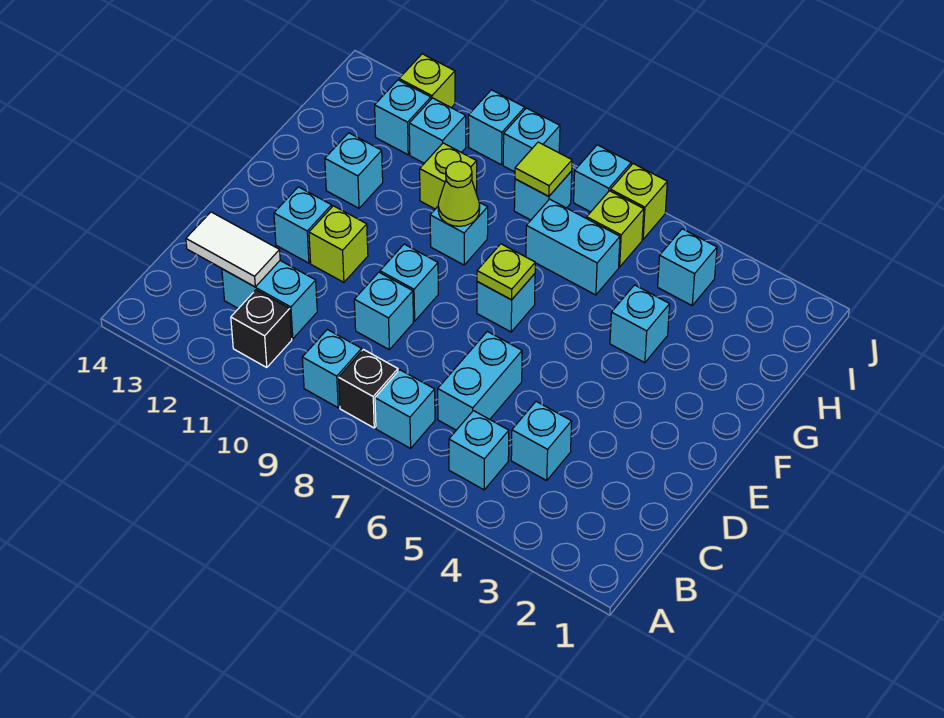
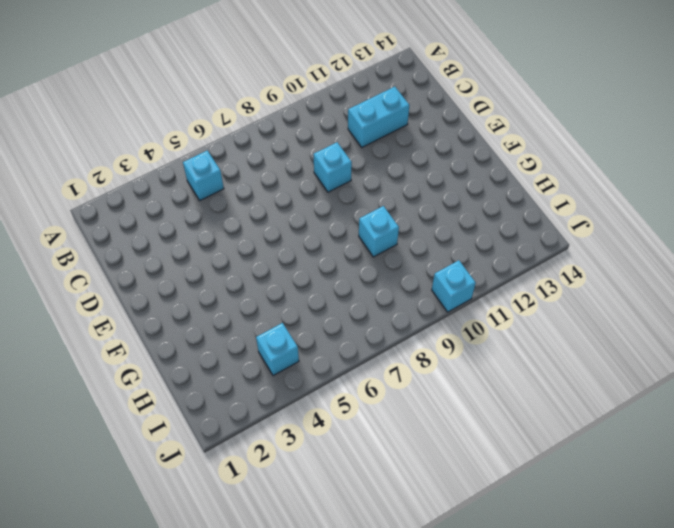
none -> cyan 1x1 brick [375,370,435,448]
none -> black 1x1 brick [339,350,398,428]
none -> cyan 1x1 brick [302,329,362,408]
none -> black 1x1 brick [231,290,292,368]

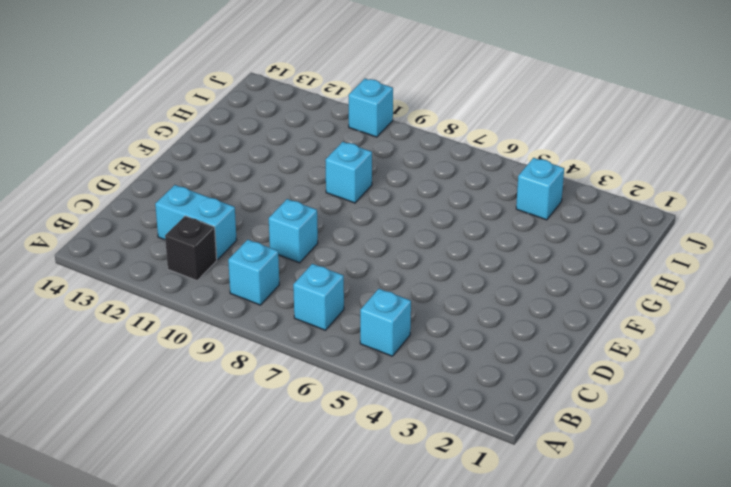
none -> black 1x1 brick [339,350,398,428]
none -> cyan 1x1 brick [511,401,572,480]
none -> cyan 1x2 brick [438,331,522,430]
none -> cyan 1x1 brick [380,244,438,321]

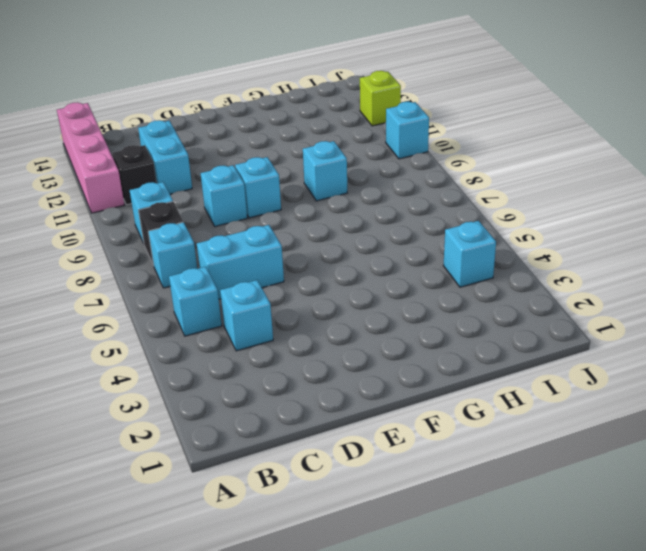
pink 1x4 brick [57,102,124,213] -> none
none -> lime 1x1 brick [309,206,368,282]
none -> cyan 1x1 brick [274,187,332,263]
none -> cyan 1x1 brick [477,274,535,332]
none -> cyan 1x1 brick [610,285,670,363]

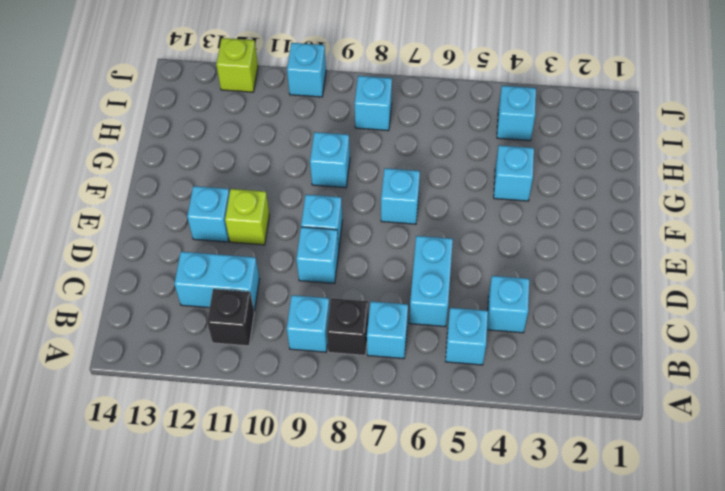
none -> cyan 1x1 brick [325,133,383,208]
none -> cyan 1x2 brick [526,199,620,295]
none -> lime 1x1 brick [420,143,477,209]
none -> lime 1x1 brick [587,191,644,267]

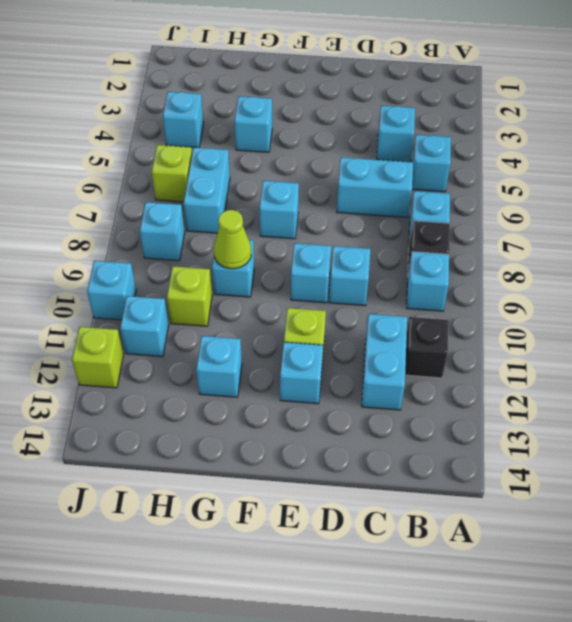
none -> cyan 1x1 brick [375,80,431,155]
none -> lime 1x1 brick [610,164,667,239]
none -> cyan 1x1 brick [574,145,631,212]
none -> cyan 1x1 brick [503,108,560,172]

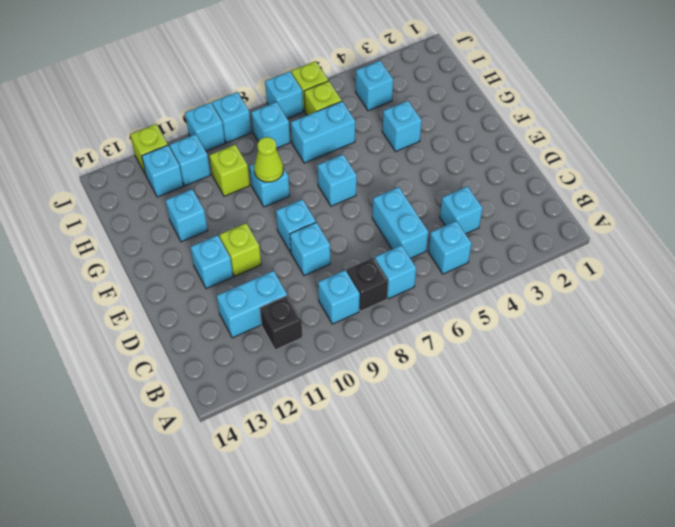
none -> white 1x2 tile [186,212,280,287]
none -> lime 1x1 plate [477,244,535,300]
none -> lime 1x1 tile [515,142,572,196]

